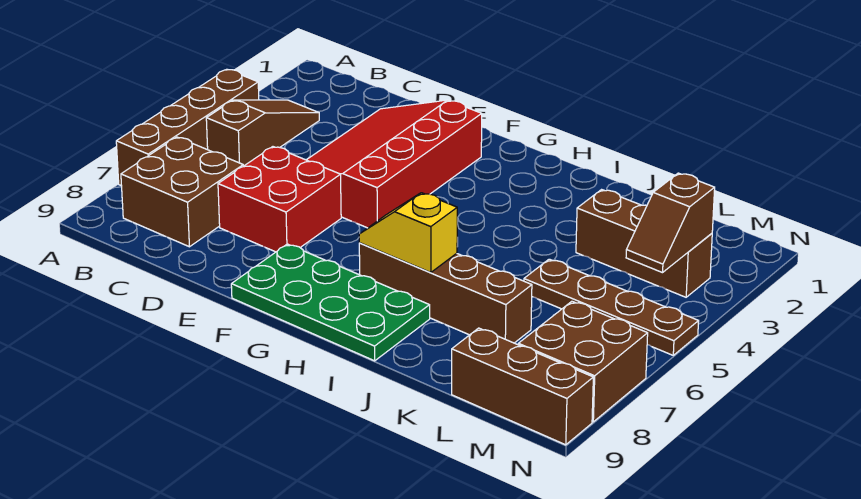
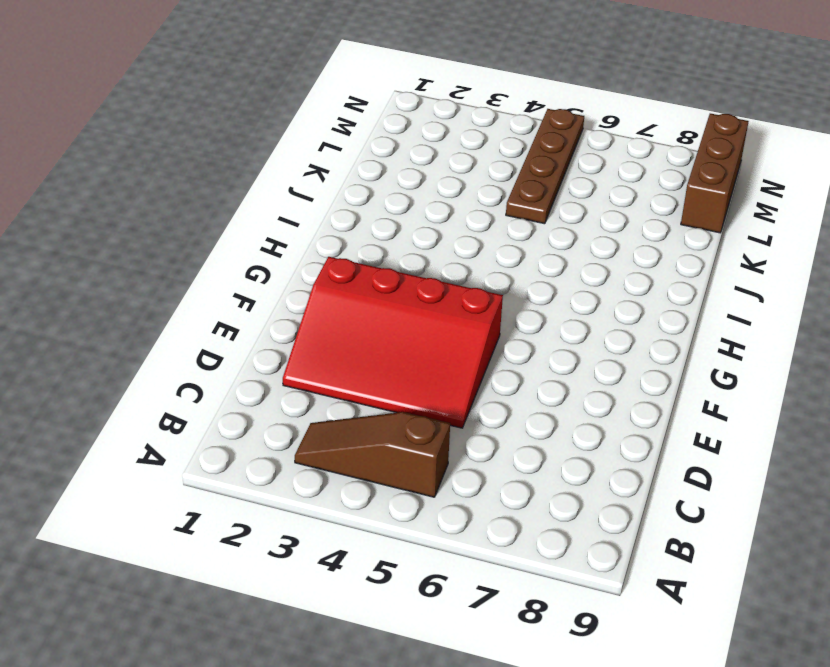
none -> brown 1x4 brick [116,69,259,186]
none -> brown 2x2 brick [121,137,243,247]
none -> red 2x2 brick [218,147,341,252]

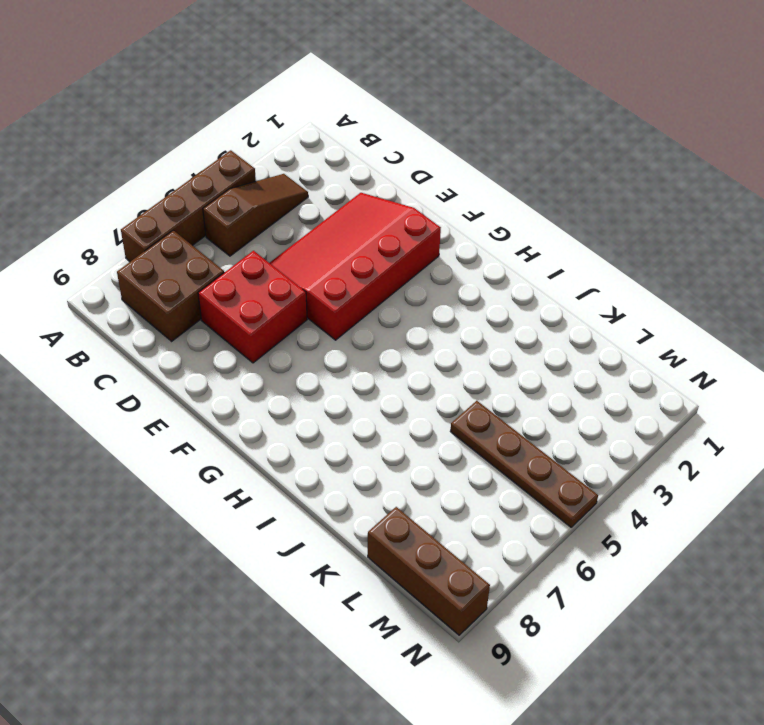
none -> green 2x4 plate [231,244,430,361]
none -> brown 1x4 brick [359,243,532,343]
none -> brown 1x3 brick [576,190,712,297]

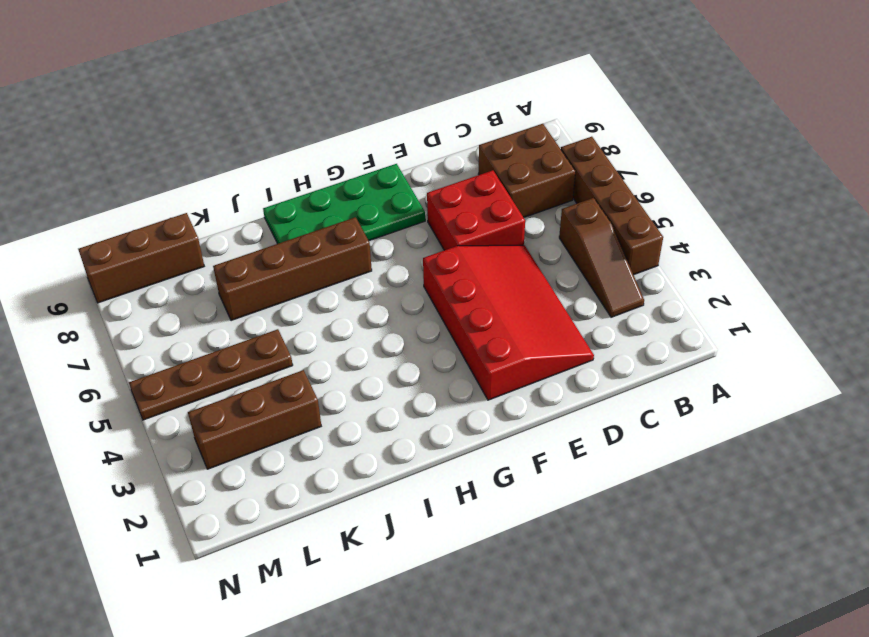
none -> brown 2x2 brick [518,301,648,422]
none -> yellow 1x2 slope [359,193,457,273]
none -> brown 1x2 slope [626,173,715,273]

